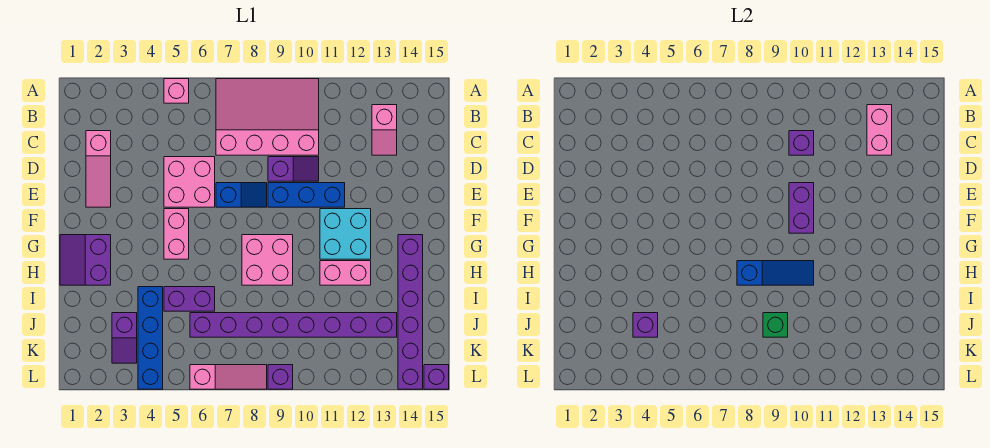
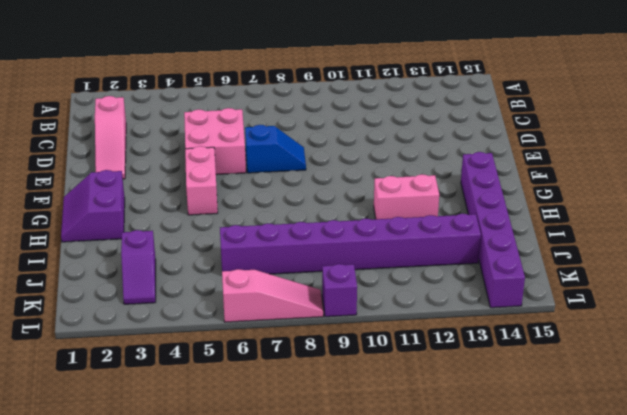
none -> pink 1x1 brick [164,79,189,103]
none -> pink 3x4 slope [216,79,319,155]
none -> pink 1x2 slope [372,105,397,155]

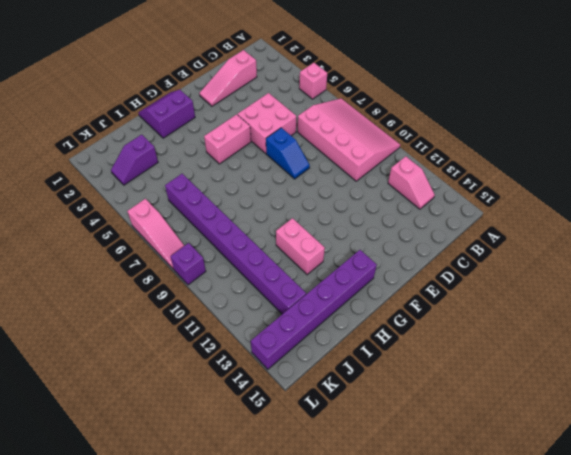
pink 1x2 slope [388,156,435,209] -> pink 1x2 slope turned to [372,105,397,155]
none -> purple 1x2 slope [268,157,319,181]
none -> blue 1x3 brick [268,183,345,207]
none -> cyan 2x2 brick [320,209,371,259]

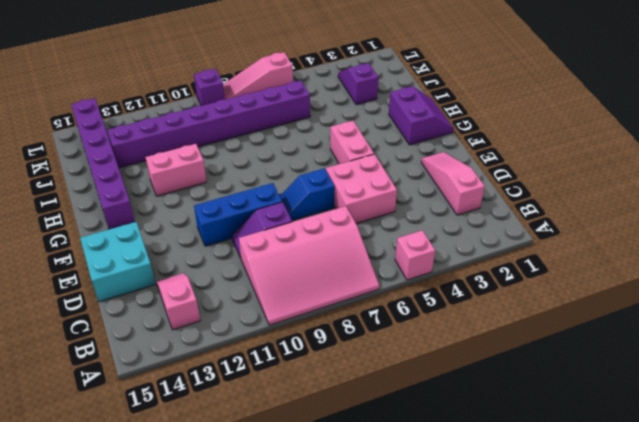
cyan 2x2 brick [80,222,155,302] -> cyan 2x2 brick moved to [320,209,371,259]
none -> pink 2x2 brick [242,235,293,285]
none -> blue 1x4 brick [138,287,163,389]
none -> purple 1x2 brick [164,287,215,311]

